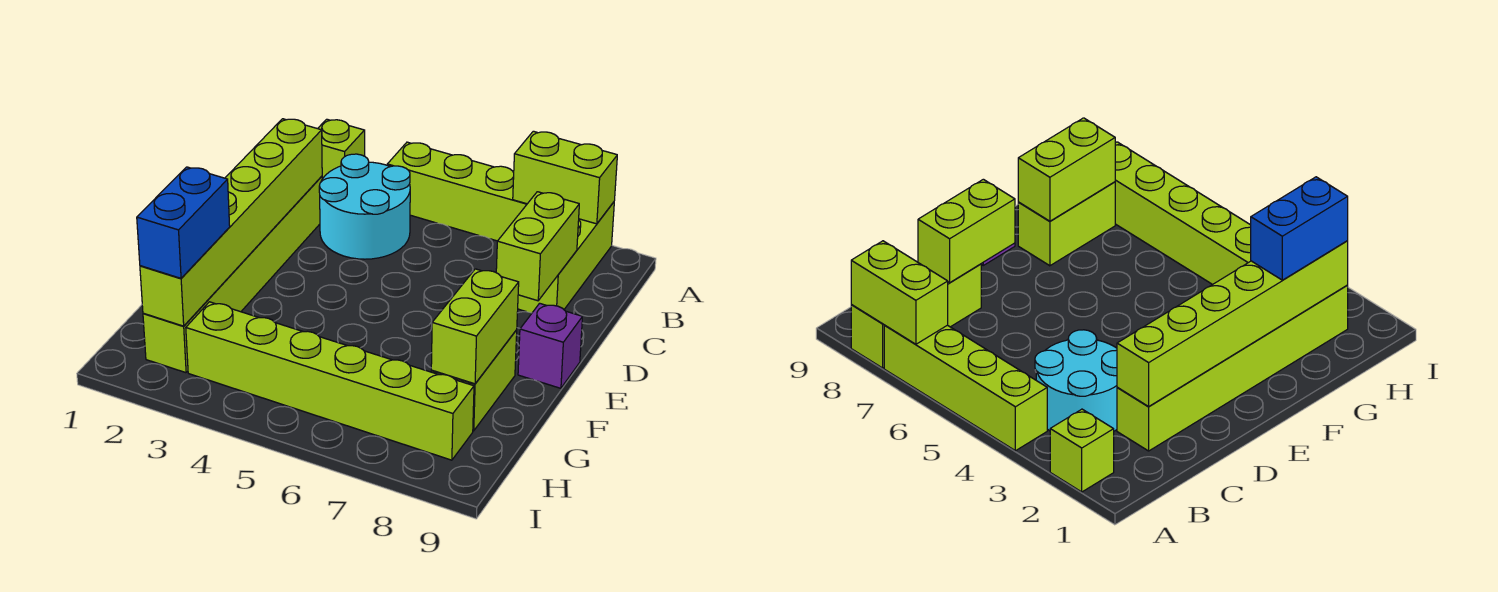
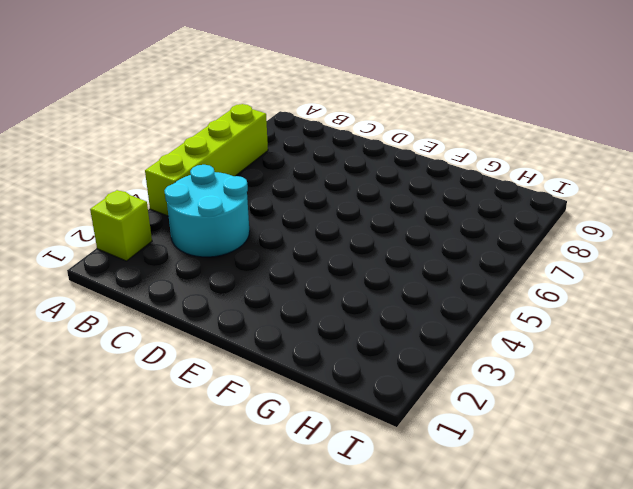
none -> lime 1x3 brick [518,202,614,313]
none -> lime 1x6 brick [143,176,322,373]
none -> purple 1x1 brick [518,303,582,388]

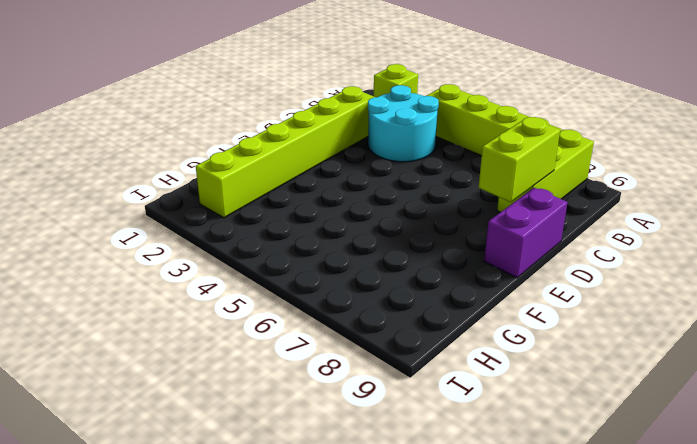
purple 1x2 brick [484,188,568,278] -> purple 1x1 brick [518,303,582,388]
none -> lime 1x2 brick [431,330,517,431]
none -> lime 1x6 brick [186,302,474,460]
none -> lime 1x2 brick [513,131,617,224]

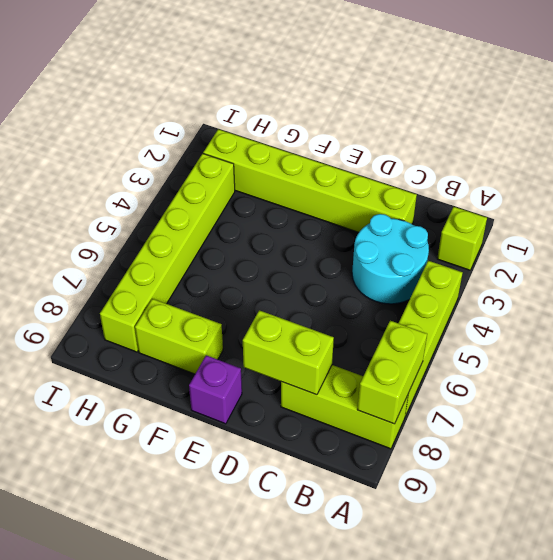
none -> lime 1x6 brick [140,119,322,326]
none -> lime 1x2 brick [431,269,519,384]
none -> blue 1x2 brick [137,167,230,278]

